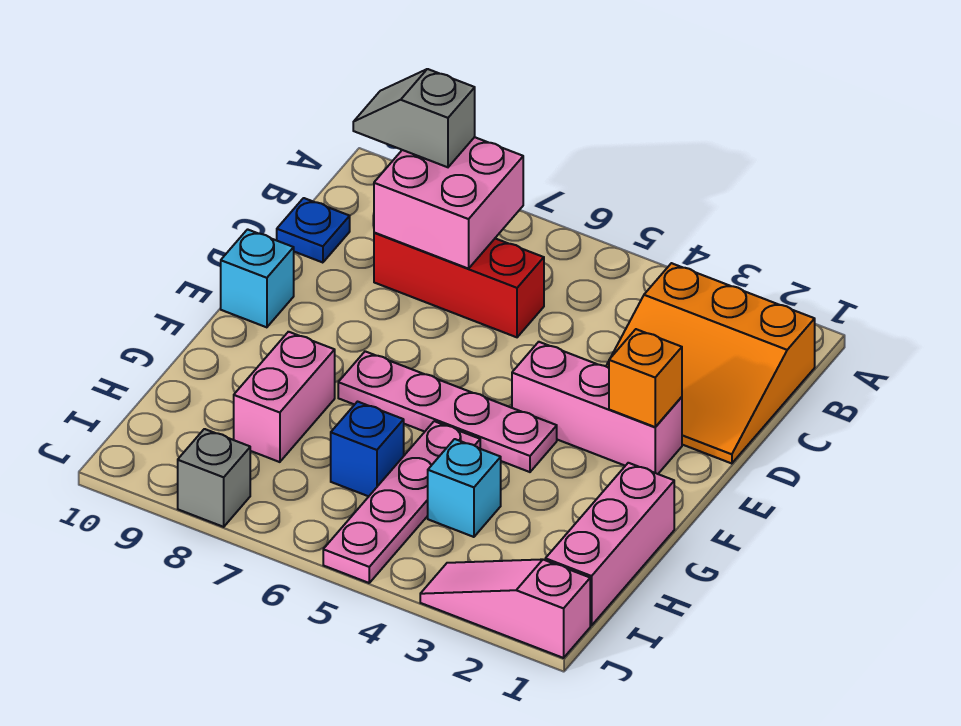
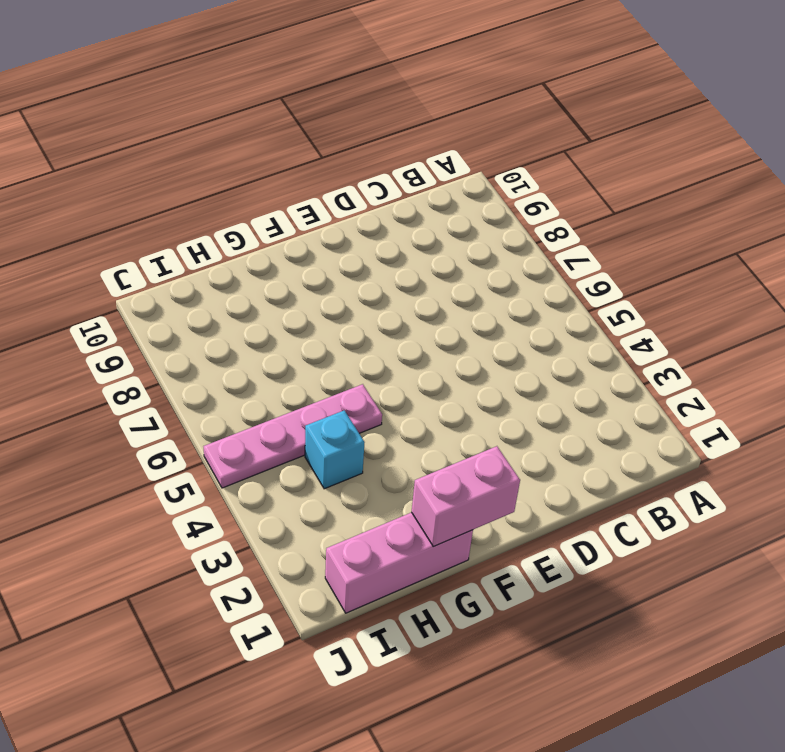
pink 1x2 brick [412,446,520,547] -> pink 1x2 brick moved to [234,332,335,462]
none -> orange 3x3 slope [606,263,815,464]
none -> red 1x3 brick [374,233,544,337]
none -> blue 1x1 plate [277,198,350,263]

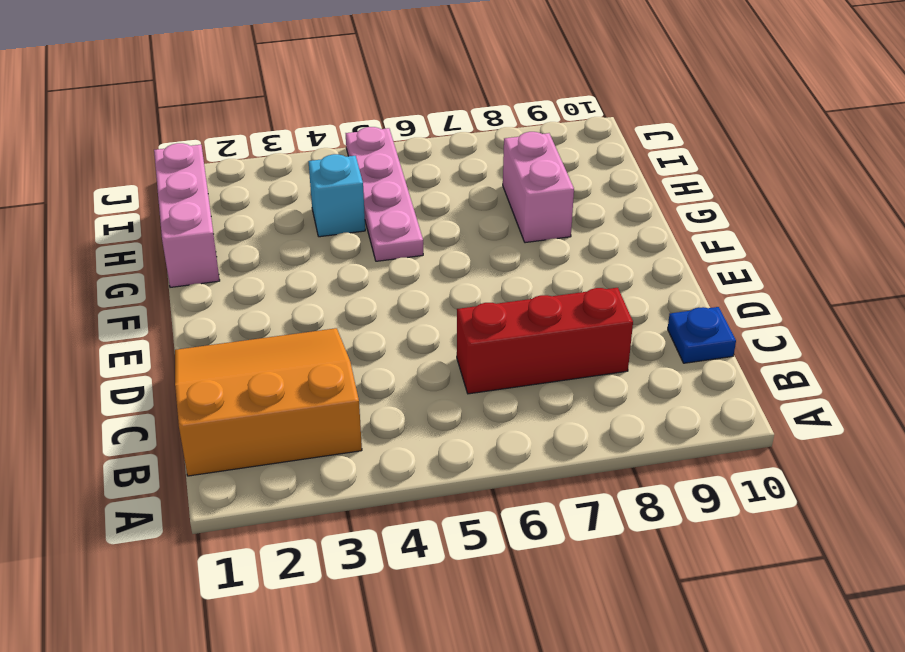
none -> pink 1x3 brick [512,342,682,474]
none -> cyan 1x1 brick [221,229,294,327]
none -> pink 1x4 plate [338,351,557,472]

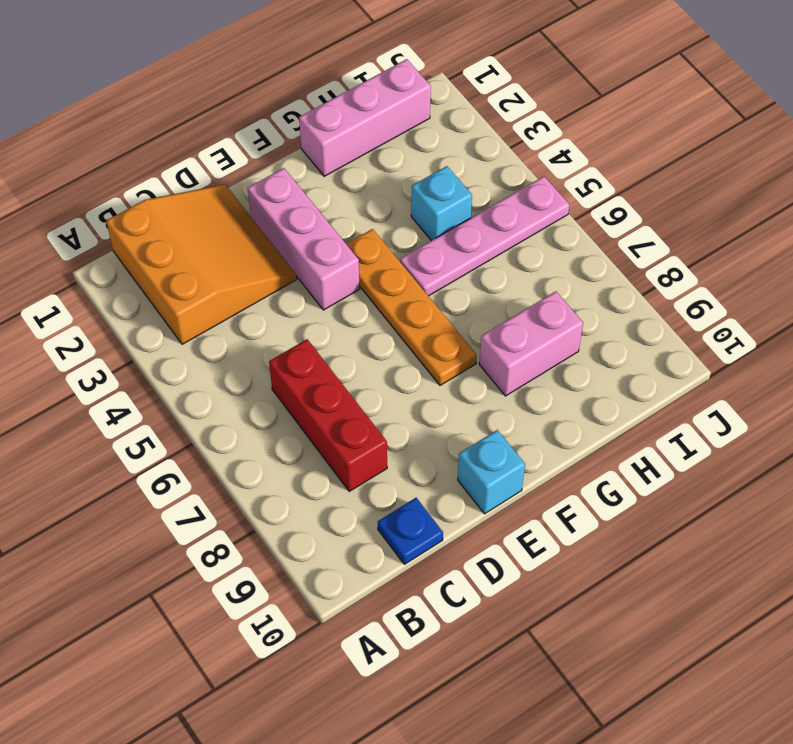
orange 1x4 plate [346,229,477,385] -> pink 1x4 plate [338,351,557,472]
none -> blue 1x1 brick [331,402,404,496]
none -> pink 1x3 slope [420,559,590,658]
none -> grey 1x1 brick [178,429,250,527]

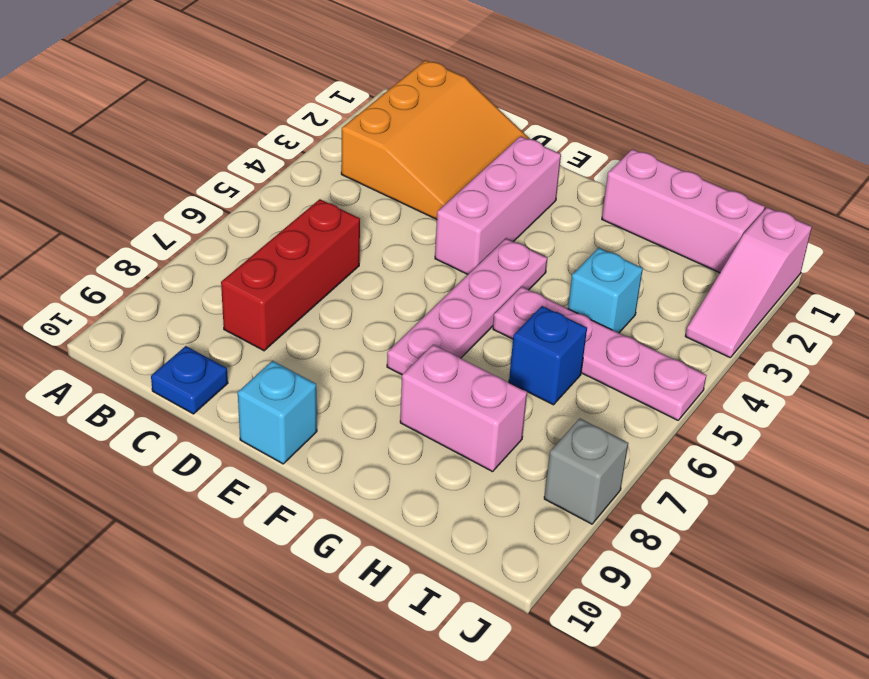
none -> pink 2x2 brick [374,137,523,269]
none -> orange 1x1 brick [609,329,682,427]
none -> grey 1x2 slope [353,69,475,167]

